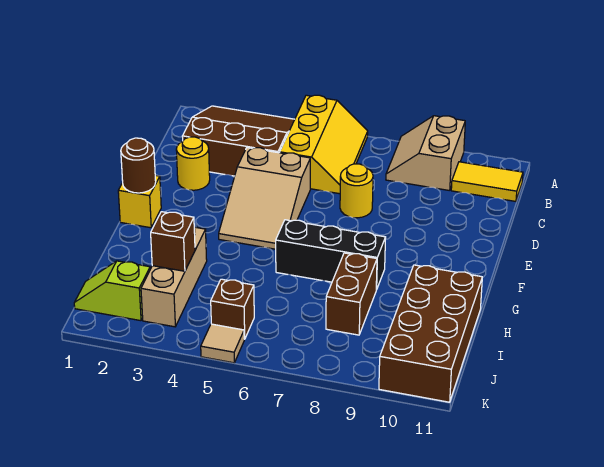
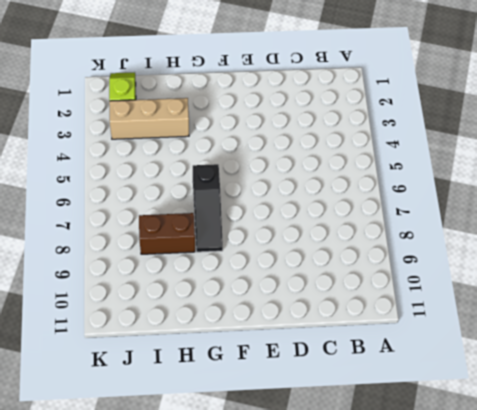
black 1x3 slope [193,164,223,252] -> black 1x3 brick [276,220,386,290]
none -> brown 3x3 slope [182,106,295,176]
none -> yellow 2x3 slope [280,95,368,194]
none -> tan 2x2 slope [386,116,465,191]

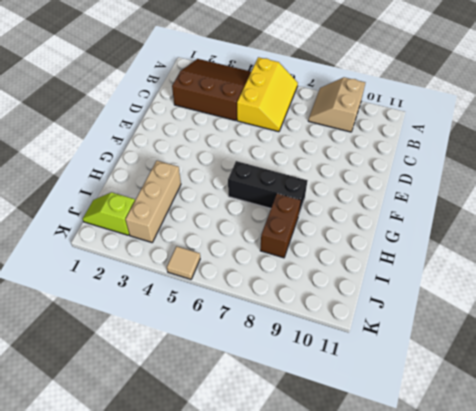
none -> yellow 1x2 tile [451,162,523,201]
none -> yellow 1x1 round brick [176,137,210,190]
none -> tan 2x3 slope [219,148,310,249]

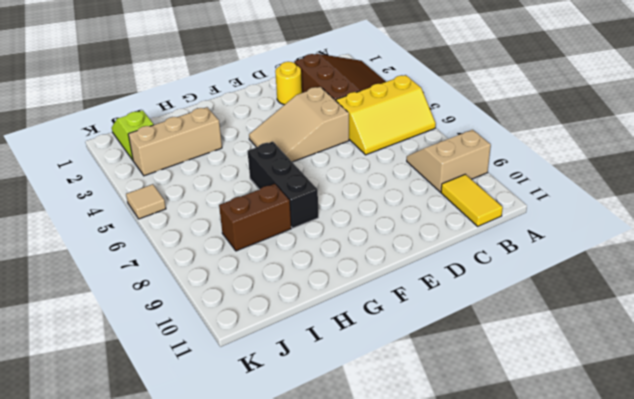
none -> yellow 1x1 round brick [340,164,373,218]
none -> yellow 1x1 brick [118,175,161,228]
none -> brown 2x4 brick [379,265,482,402]

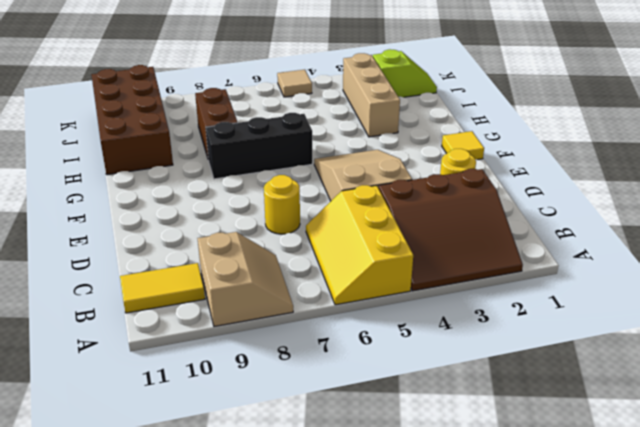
yellow 1x1 tile [442,131,484,160] -> yellow 1x1 brick [118,175,161,228]
none -> brown 1x1 brick [211,279,254,339]
none -> brown 1x1 round brick [121,138,156,193]
none -> brown 1x1 brick [151,212,195,271]

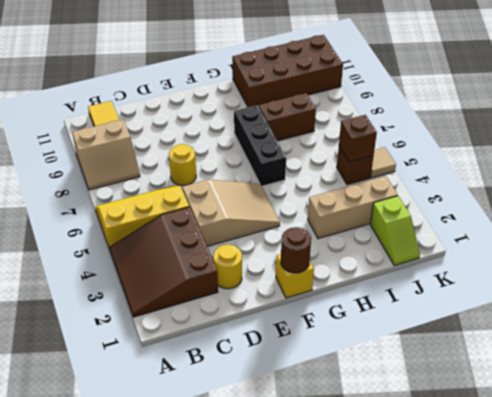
brown 1x1 brick [339,115,377,162] -> brown 1x1 brick moved to [151,212,195,271]

